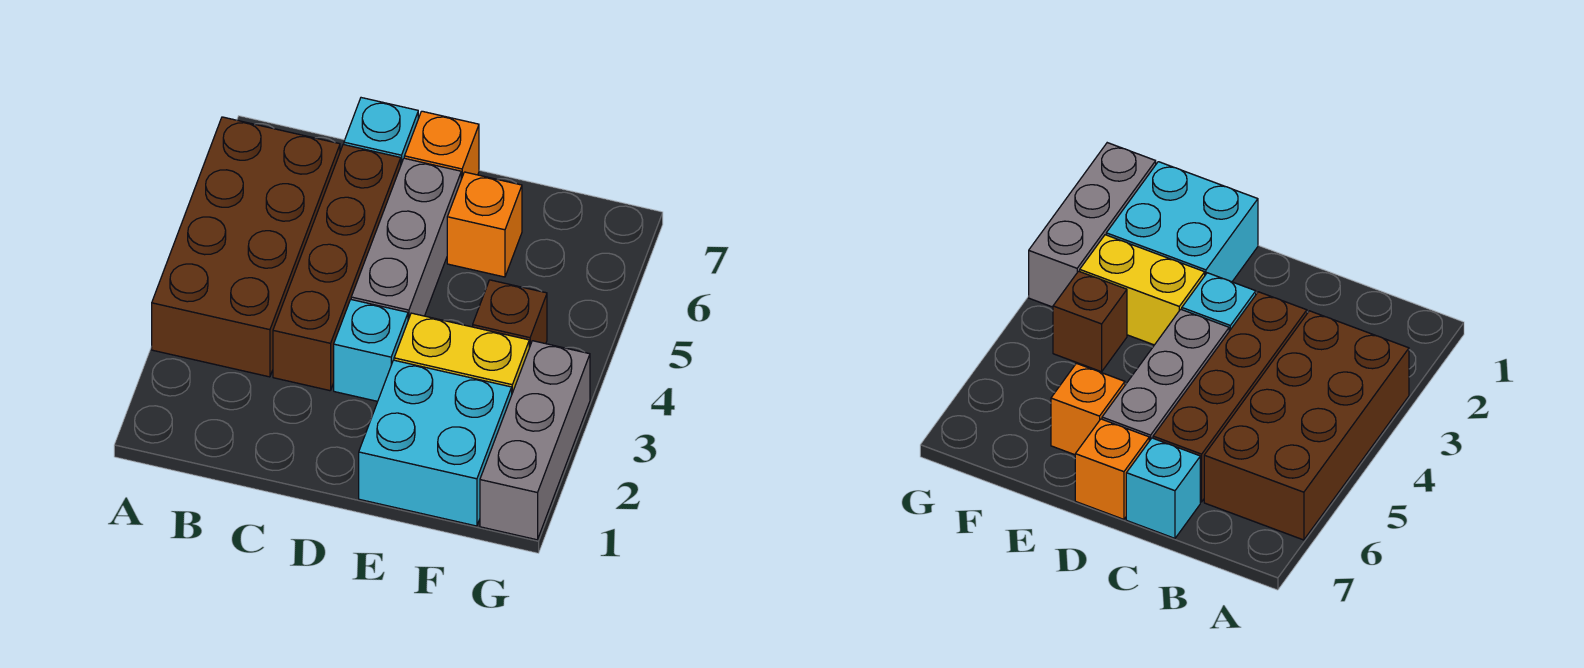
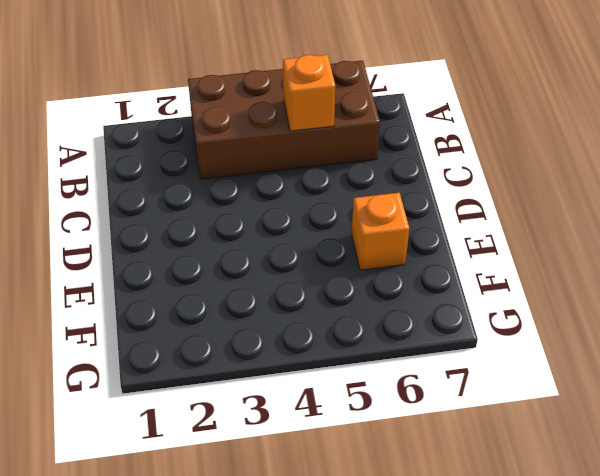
orange 1x1 brick [283,55,335,131] -> orange 1x1 brick moved to [404,111,479,179]
none -> brown 1x4 brick [273,145,401,391]
none -> cyan 1x1 brick [344,98,418,164]

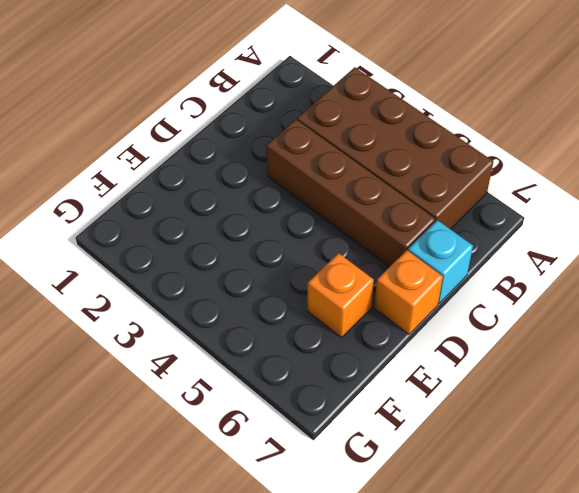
none -> cyan 1x1 brick [334,300,408,401]
none -> grey 1x3 brick [351,158,461,320]

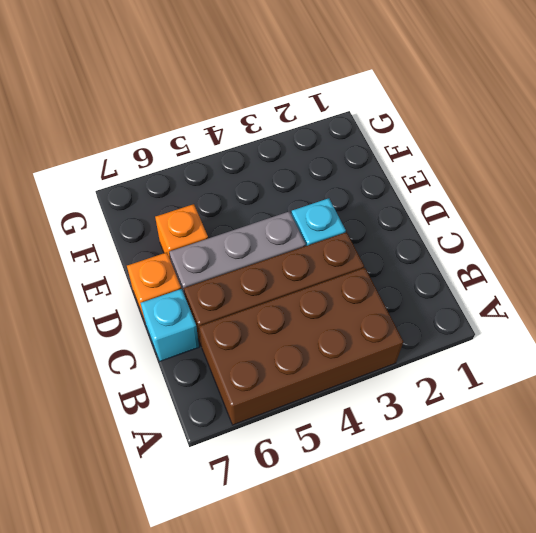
none -> cyan 2x2 brick [359,360,512,526]
none -> yellow 1x2 brick [394,313,529,393]

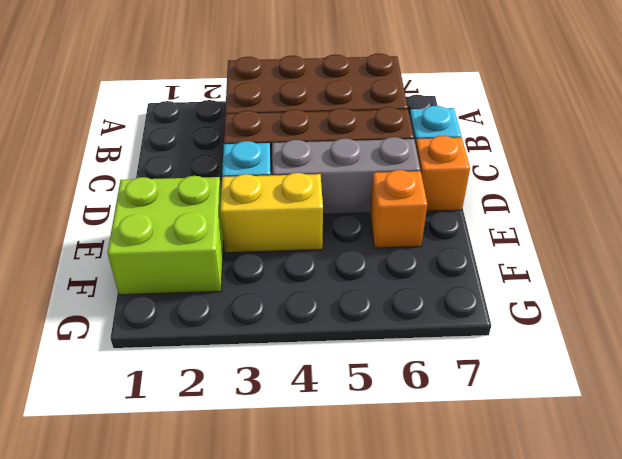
lime 2x2 brick [107,176,223,295] -> cyan 2x2 brick [359,360,512,526]
yellow 1x2 brick [220,173,323,253] -> yellow 1x2 brick turned to [394,313,529,393]
none -> brown 1x1 brick [473,280,547,348]
none -> grey 1x3 brick [480,341,590,540]

